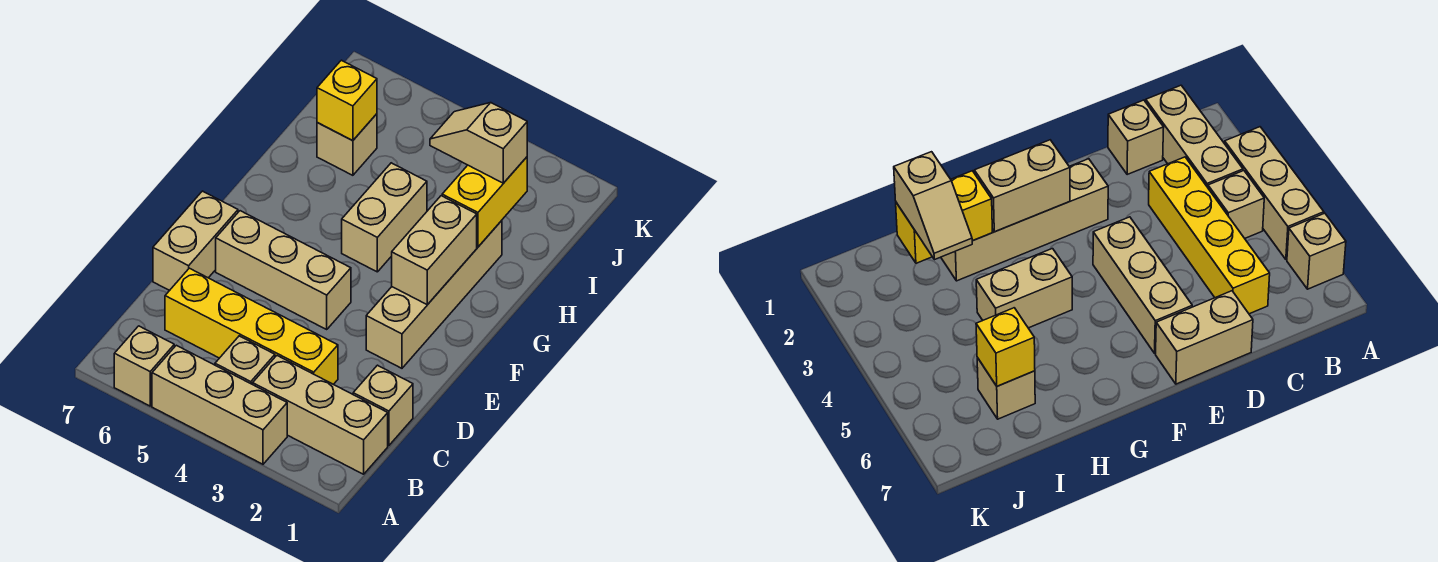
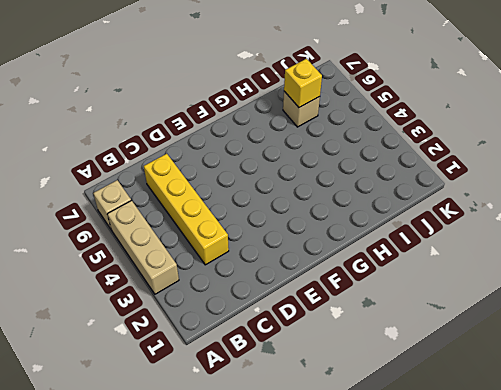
none -> tan 1x3 brick [253,356,388,474]
none -> tan 1x1 brick [215,336,275,384]
none -> tan 1x1 brick [353,365,413,445]

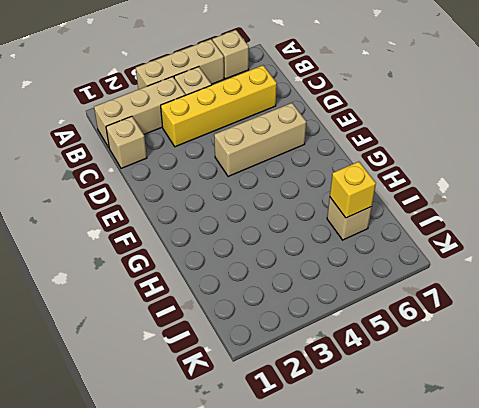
none -> tan 1x2 brick [153,191,238,291]
none -> tan 1x4 brick [366,221,502,368]
none -> tan 1x2 brick [342,163,427,272]

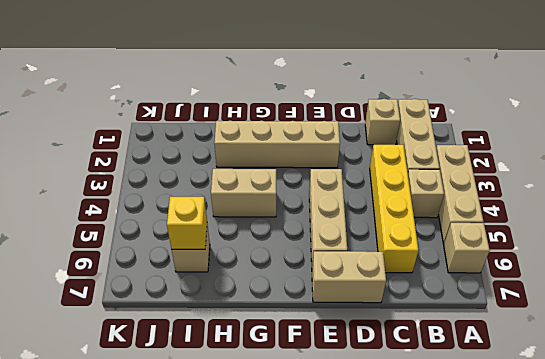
none -> tan 1x2 brick [392,196,477,305]
none -> yellow 1x2 brick [442,157,527,247]
none -> tan 1x2 slope [430,103,527,183]

